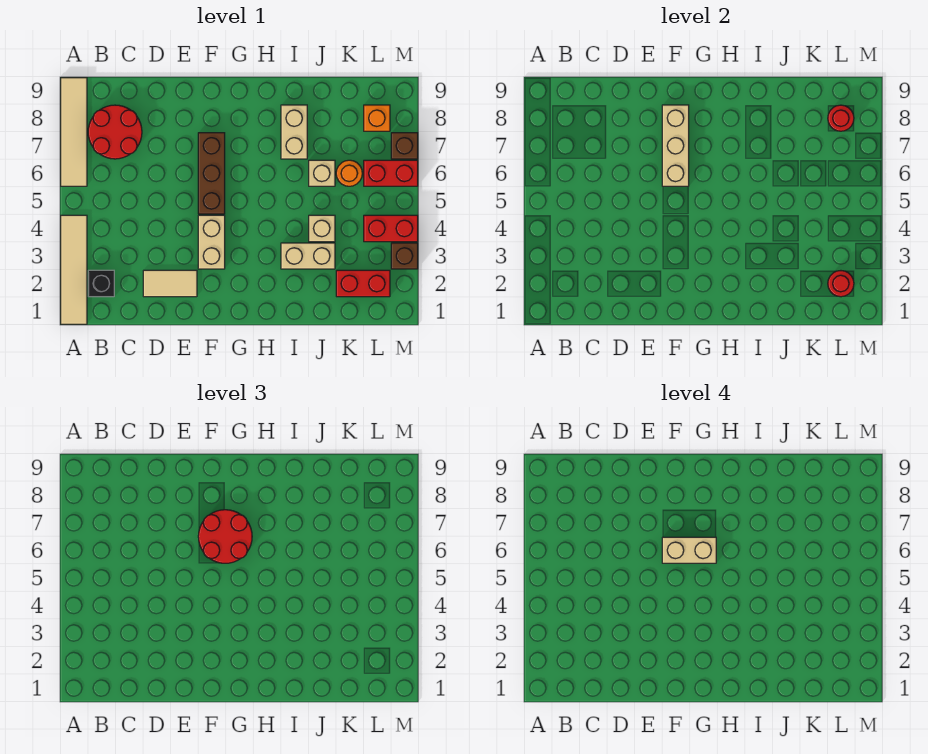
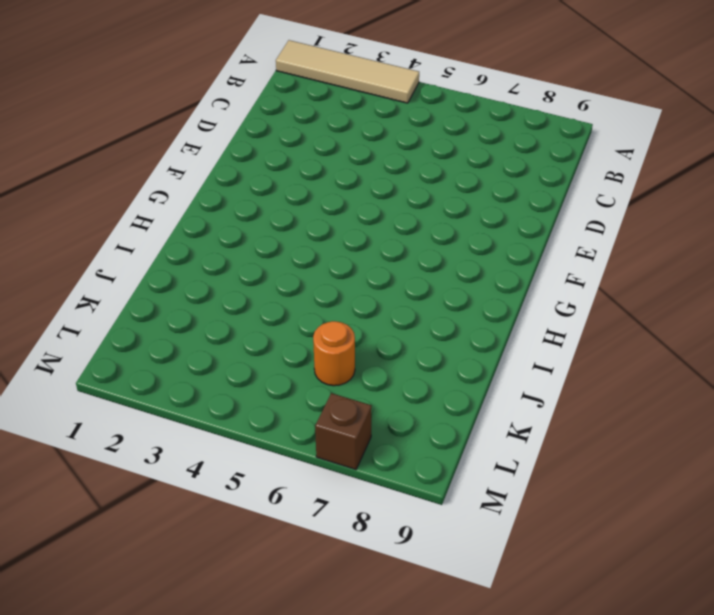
none -> tan 1x4 tile [61,78,87,186]
none -> black 1x1 brick [88,270,114,297]
none -> red 2x2 round brick [88,105,142,159]

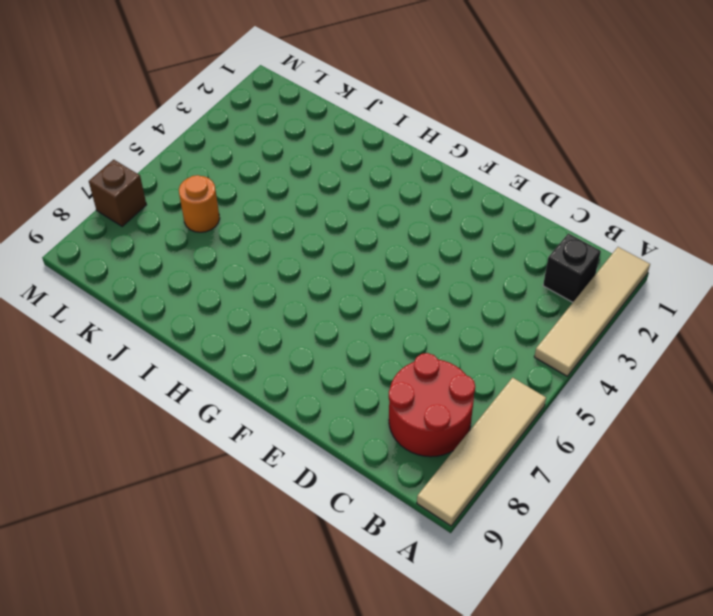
none -> tan 1x2 tile [143,270,197,297]
none -> tan 1x2 brick [198,215,225,269]
none -> brown 1x3 brick [198,133,225,214]

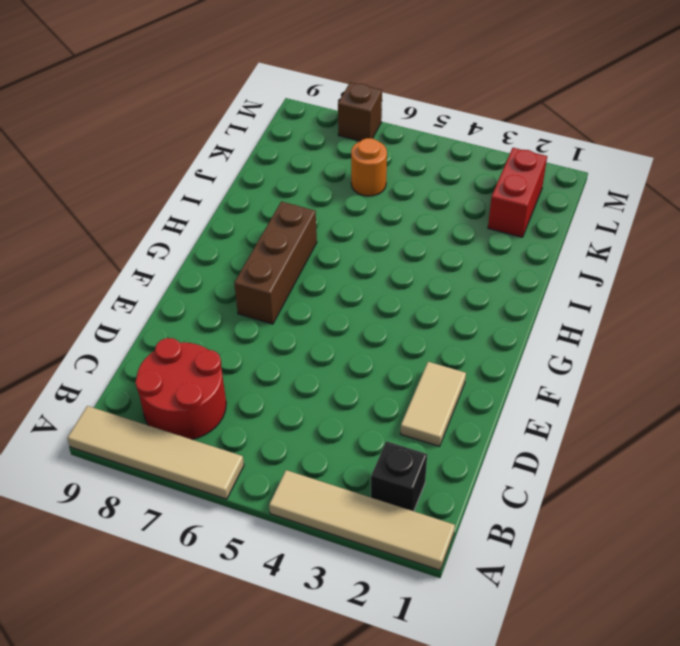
brown 1x3 brick [234,201,317,324] -> brown 1x3 brick turned to [198,133,225,214]
none -> tan 1x2 brick [198,215,225,269]
none -> tan 1x2 brick [281,243,335,269]
none -> tan 1x2 brick [281,105,307,159]

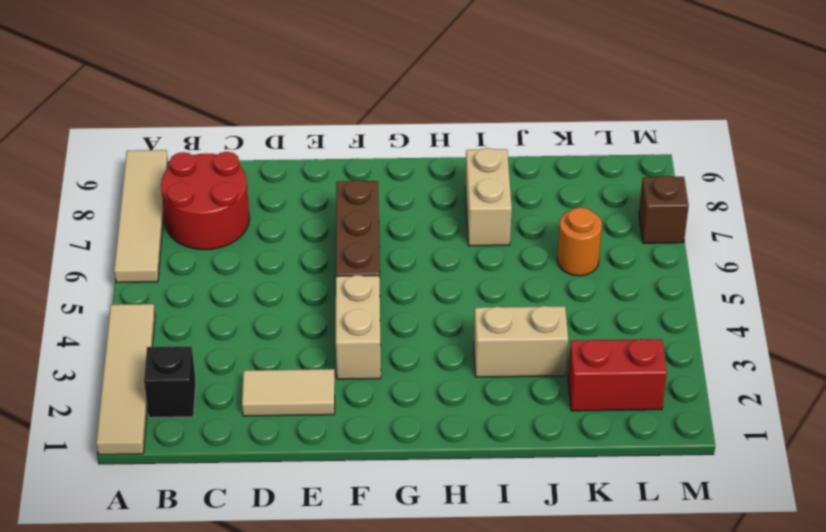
none -> tan 1x1 brick [309,215,335,242]
none -> tan 1x1 brick [309,160,335,186]
none -> red 1x2 brick [364,215,418,242]

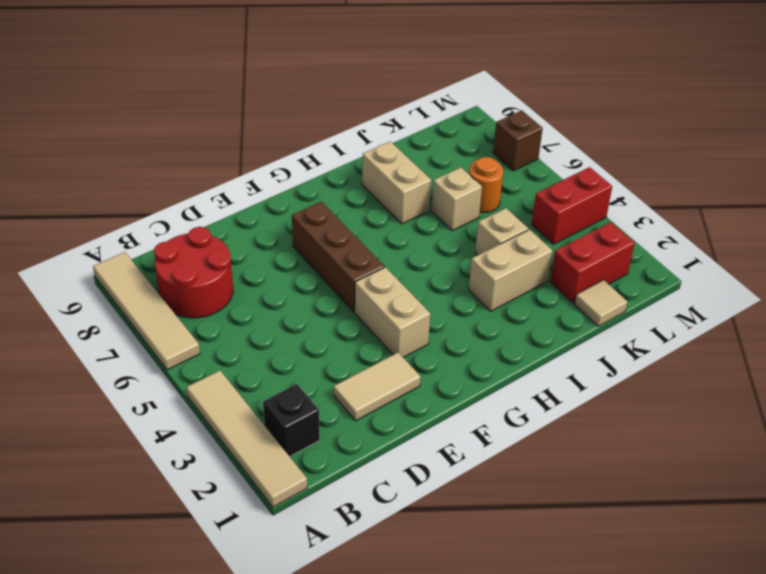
tan 1x1 tile [575,280,627,326] -> none
none -> red 1x2 brick [364,160,418,186]
none -> orange 1x1 brick [364,105,390,131]
none -> brown 1x1 brick [391,243,418,269]

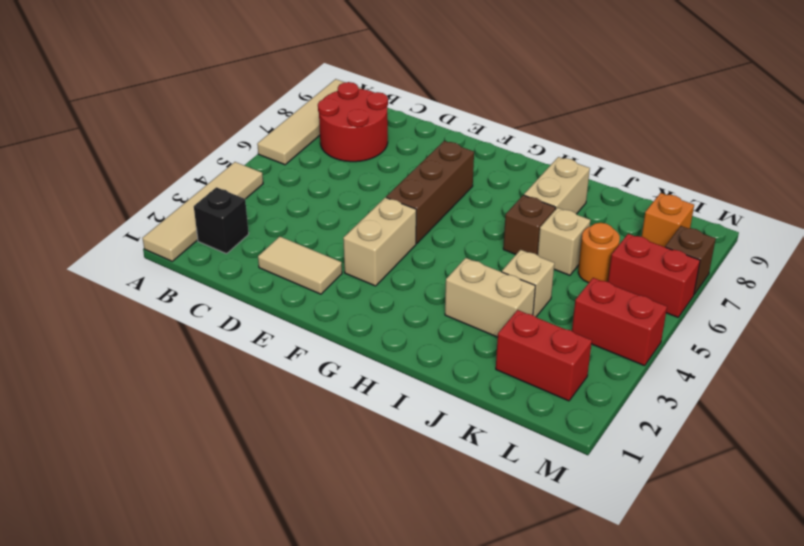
brown 1x1 brick [503,195,556,255] -> brown 1x1 brick moved to [391,243,418,269]
none -> tan 1x3 brick [662,105,689,186]
none -> red 1x1 round brick [828,271,854,297]
none -> red 1x1 round brick [828,105,854,131]

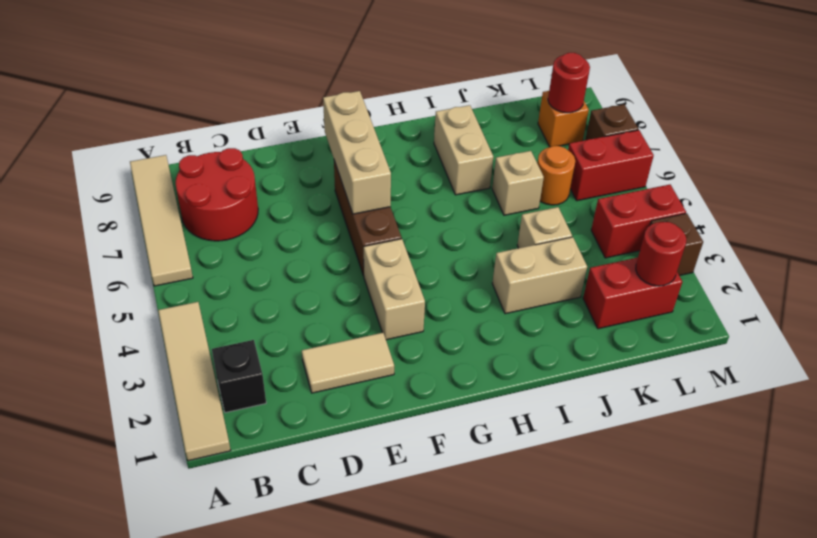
none -> red 2x2 round brick [198,510,252,563]
none -> tan 1x2 brick [662,537,716,563]

